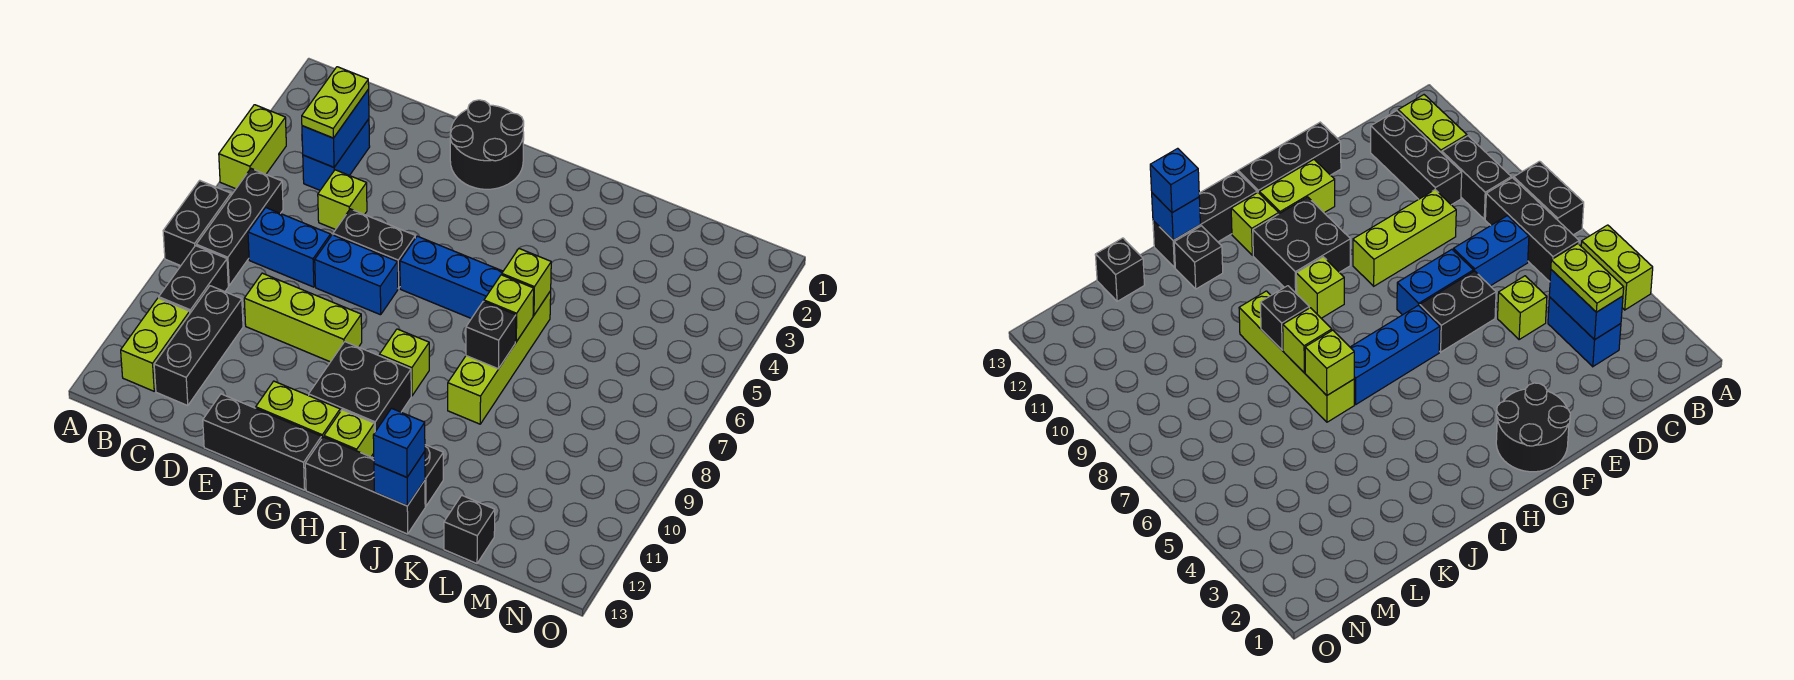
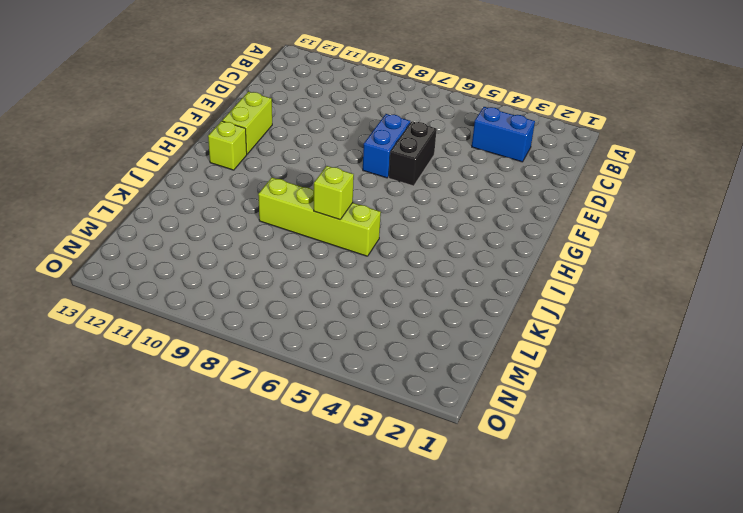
none -> lime 1x2 brick [219,105,286,189]
none -> black 1x2 brick [163,180,231,266]
none -> black 1x3 brick [196,169,283,286]
none -> black 1x2 brick [159,246,228,313]

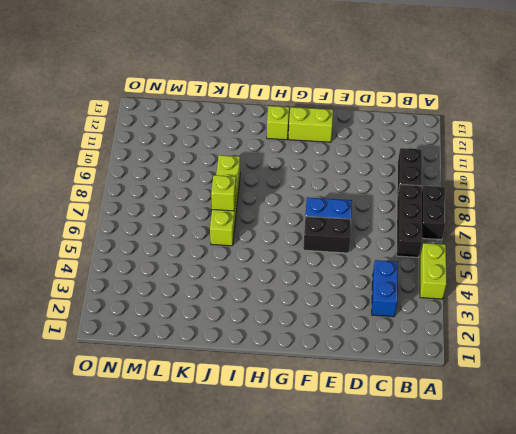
none -> lime 1x2 brick [121,298,190,391]
none -> blue 1x2 brick [248,208,331,287]
none -> black 1x3 brick [154,286,243,406]
none -> lime 1x1 brick [318,170,367,230]

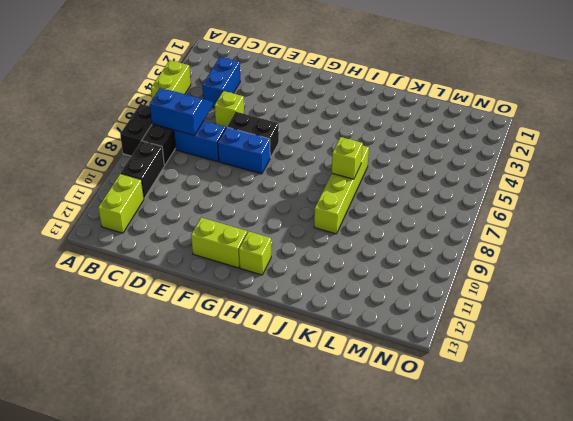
blue 2x2 slope [150,89,213,136] -> none
none -> black 1x3 brick [154,286,243,406]
none -> lime 1x3 brick [244,273,362,362]
none -> black 1x3 brick [203,394,322,490]
none -> black 2x2 round brick [450,100,524,189]

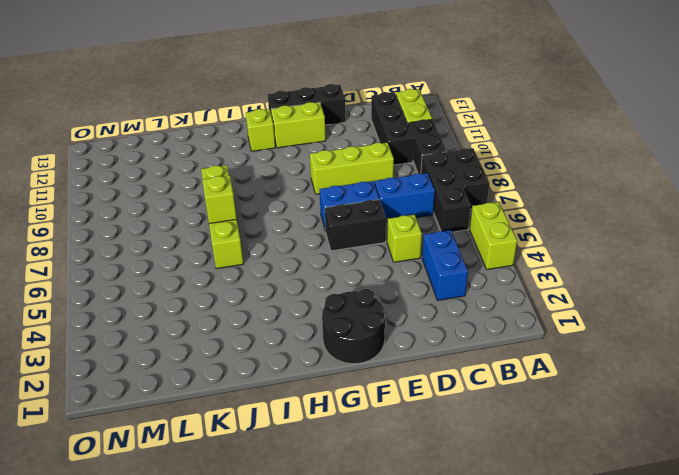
none -> blue 1x3 brick [400,236,503,319]
none -> black 2x2 brick [309,342,411,432]
none -> lime 1x1 brick [379,329,429,396]
none -> black 1x3 brick [305,437,425,534]

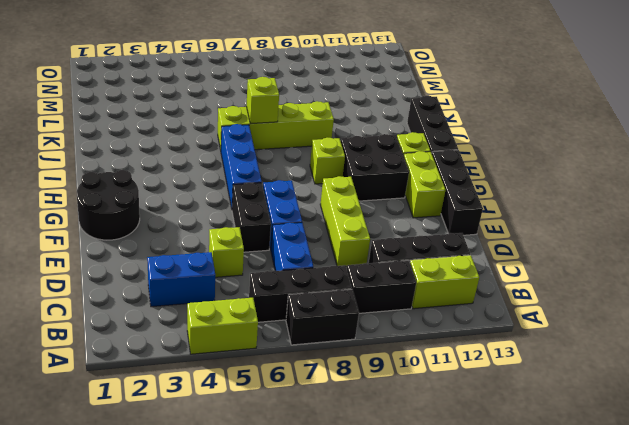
none -> black 1x1 brick [425,445,443,506]
none -> black 1x1 brick [444,495,495,563]
none -> blue 1x2 brick [302,89,369,167]
none -> lime 1x1 brick [502,249,551,315]

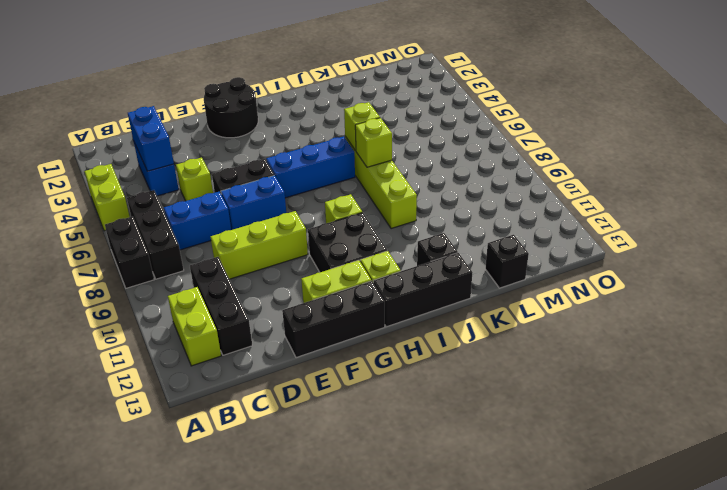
none -> black 1x2 brick [159,246,228,313]
none -> black 1x1 brick [466,301,516,369]
none -> blue 1x1 brick [374,452,425,506]
none -> lime 1x2 plate [302,67,369,138]

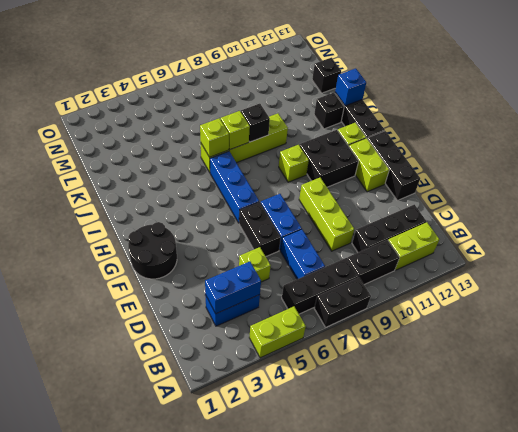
none -> lime 1x2 plate [302,67,369,138]
none -> blue 1x1 brick [373,408,425,477]

